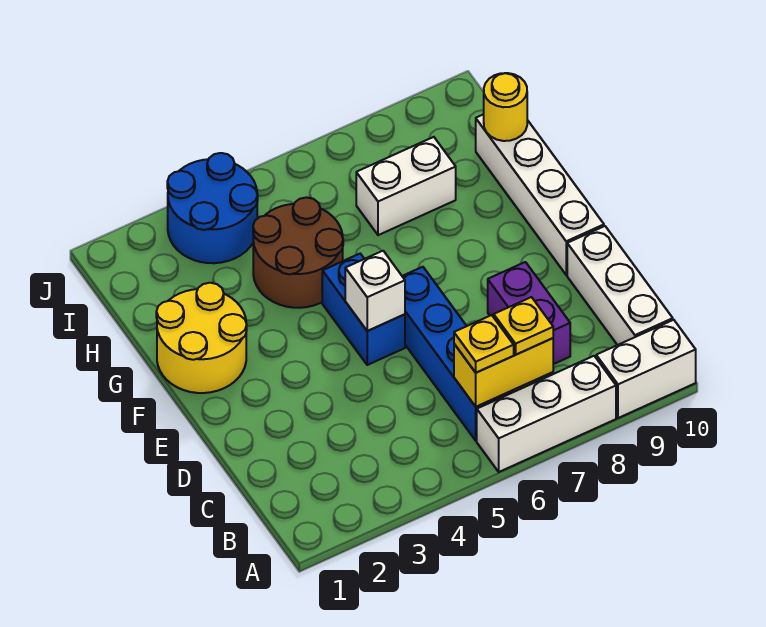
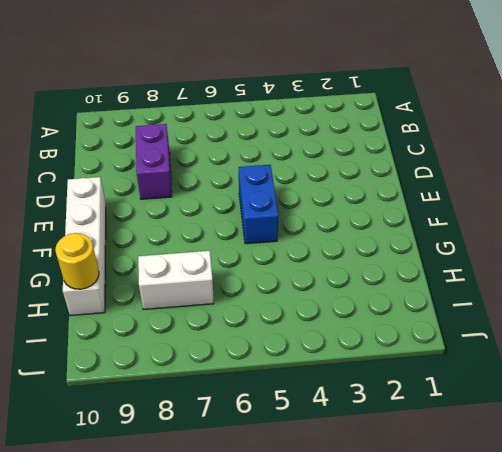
none -> white 1x3 brick [477,356,616,472]
none -> white 1x2 brick [596,320,696,418]
none -> blue 1x4 brick [402,267,514,441]

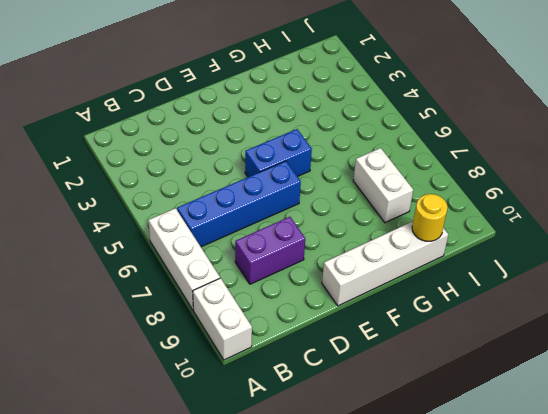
none -> white 1x3 brick [567,226,673,345]
none -> yellow 2x2 round brick [156,283,247,393]
none -> brown 2x2 round brick [253,197,343,308]

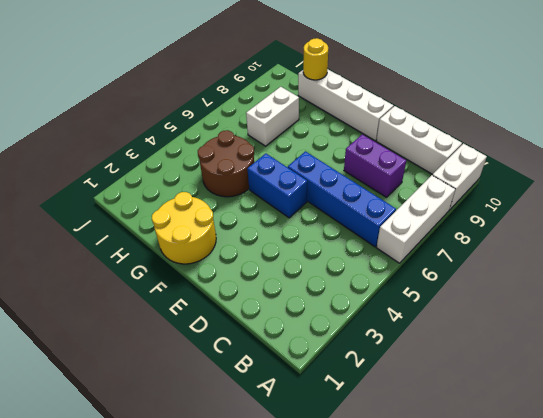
none -> blue 2x2 round brick [167,153,258,263]
none -> yellow 1x2 brick [454,338,553,407]
none -> white 1x1 brick [345,251,405,331]

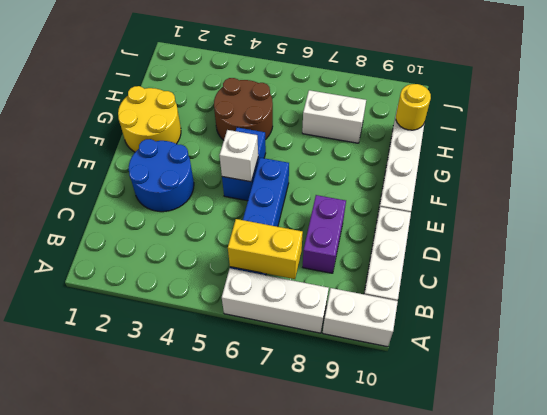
blue 2x2 round brick [129,139,194,212] -> blue 2x2 round brick moved to [167,153,258,263]
none -> yellow 1x1 plate [454,315,514,373]
none -> yellow 1x1 plate [494,297,553,355]

